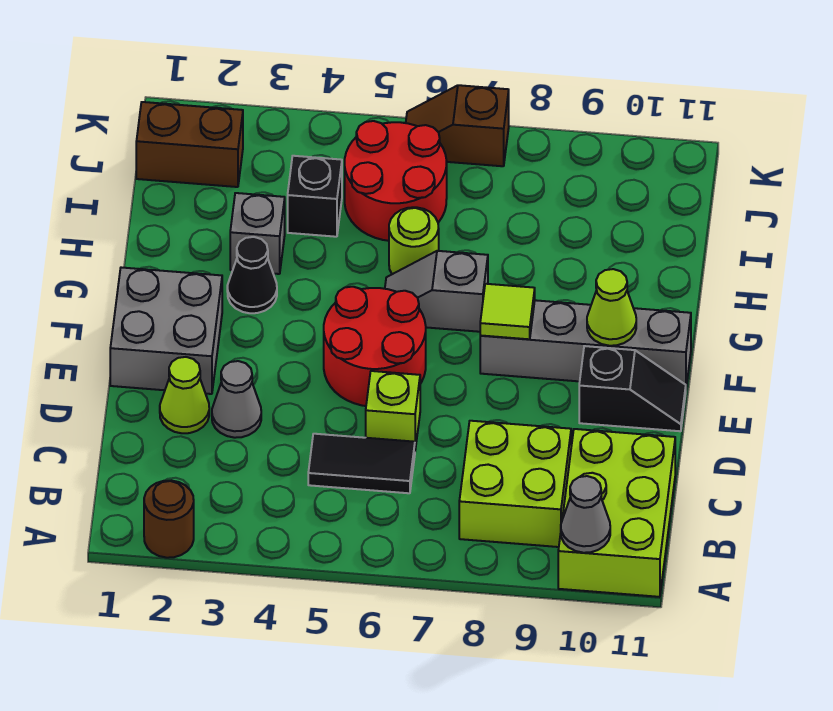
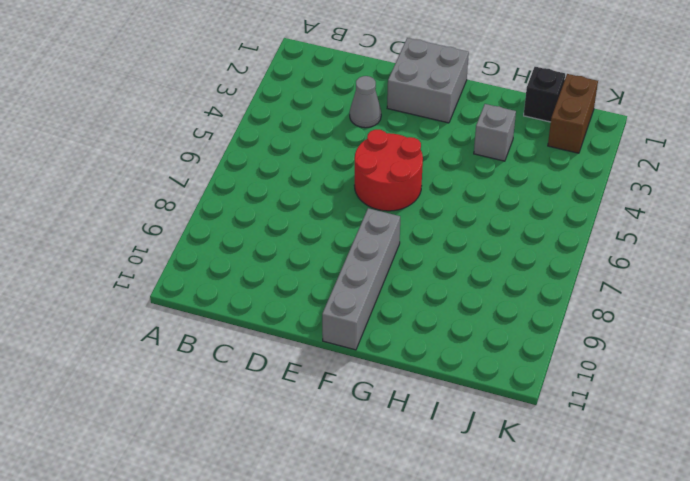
black 1x1 brick [524,67,565,122] -> black 1x1 brick moved to [288,156,342,237]
none -> brown 1x1 round brick [144,480,194,558]
none -> lime 2x3 brick [558,429,675,597]
none -> lime 2x2 brick [459,421,571,547]

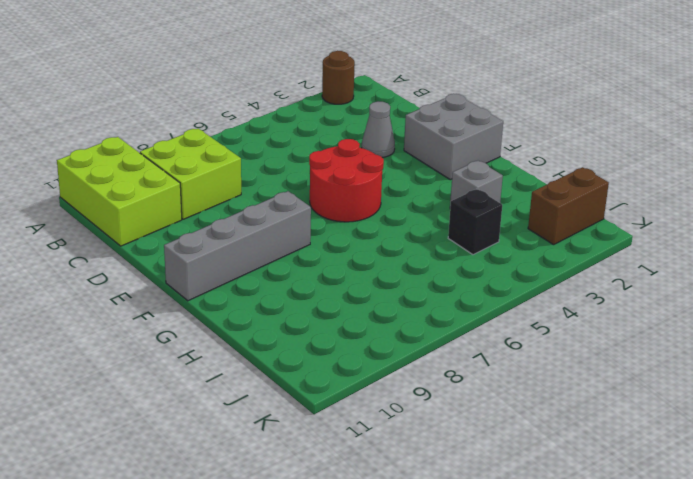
none -> black 1x2 tile [308,434,415,493]
none -> lime 1x1 cone [160,357,209,433]
none -> lime 1x1 brick [366,371,420,449]

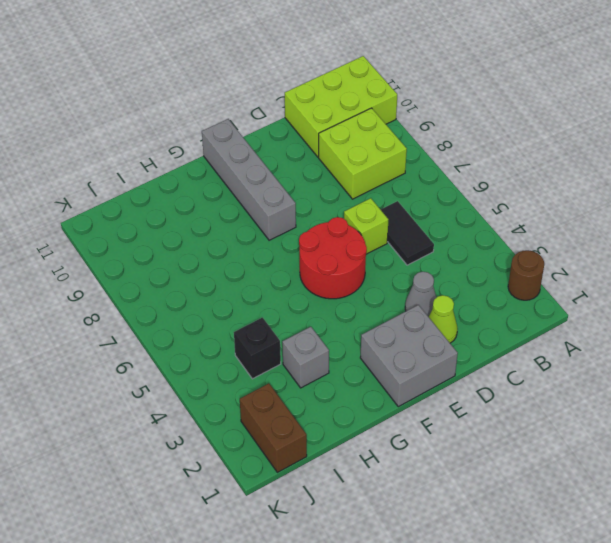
none -> black 1x2 slope [579,346,686,431]
none -> black 1x1 cone [227,237,277,313]
none -> grey 1x2 slope [385,251,488,332]

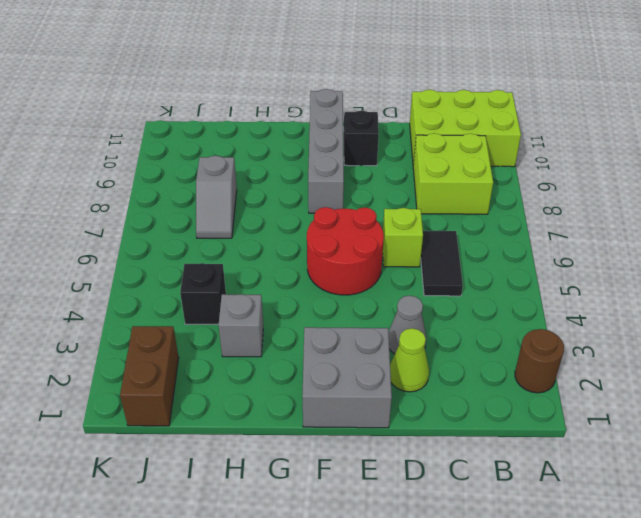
grey 1x2 slope [196,156,237,238] -> grey 1x2 slope moved to [385,251,488,332]
none -> black 1x1 cone [227,237,277,313]
none -> lime 1x1 round brick [389,207,439,274]
none -> red 2x2 round brick [345,121,447,241]

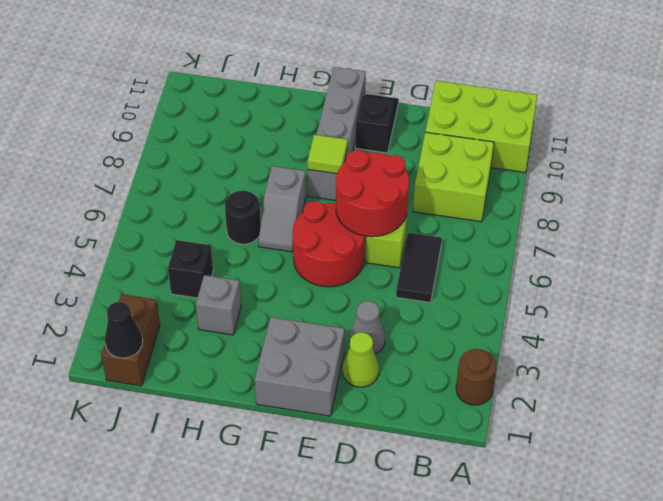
red 2x2 round brick [336,150,409,237] -> red 2x2 round brick moved to [345,121,447,241]
black 1x1 round brick [225,191,261,244] -> lime 1x1 round brick [389,207,439,274]
black 1x1 cone [105,302,143,358] -> black 1x1 cone moved to [227,237,277,313]
none -> brown 1x2 slope [406,85,509,166]
none -> grey 1x1 cone [561,476,610,553]
none -> lime 1x1 cone [587,269,636,346]

